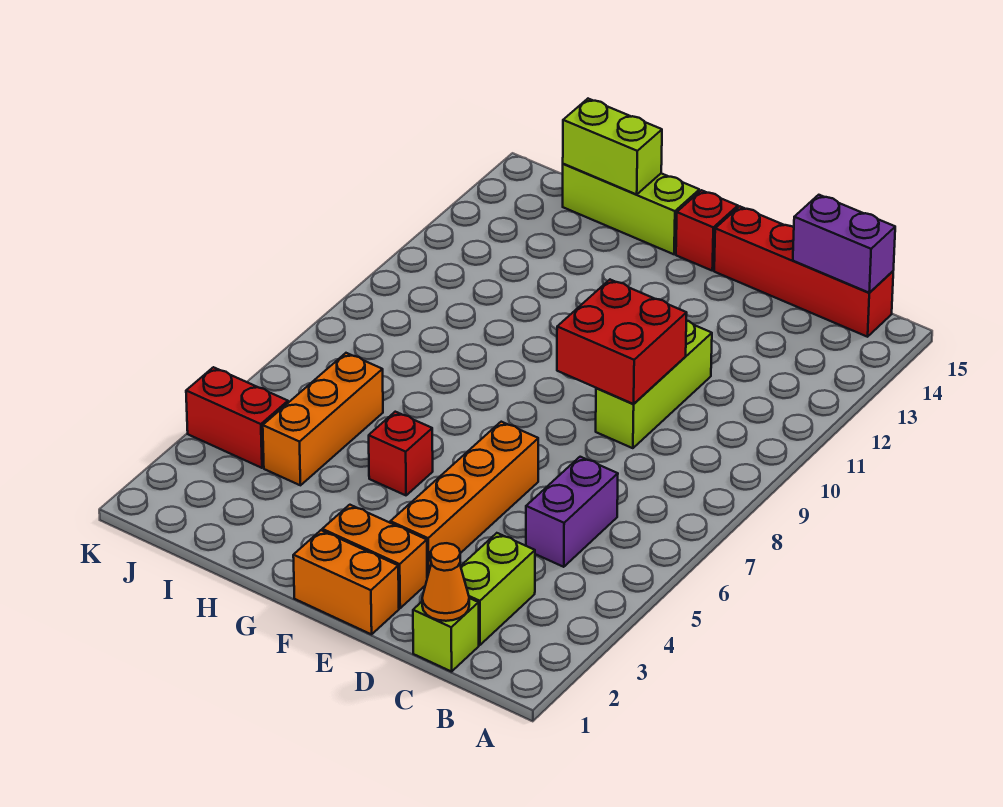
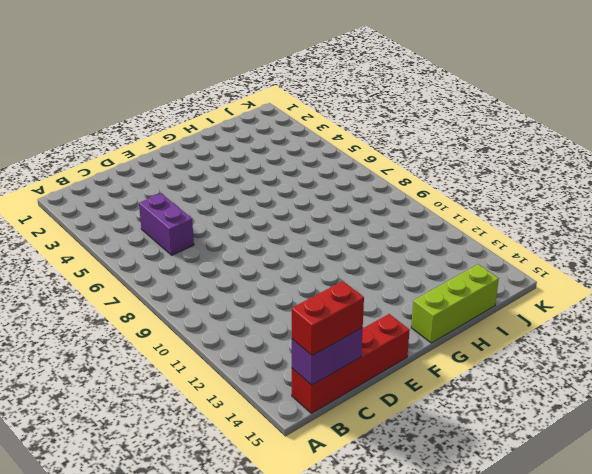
red 1x2 brick [292,281,364,356] -> red 1x2 brick moved to [186,367,288,468]
none -> lime 1x1 brick [413,598,479,672]
none -> lime 1x2 brick [461,533,535,645]
none -> lime 1x3 brick [596,321,712,448]

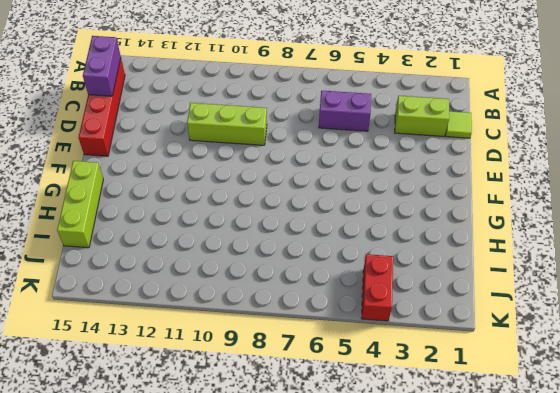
lime 1x1 tile [446,111,472,138] -> lime 1x1 brick [413,598,479,672]
none -> orange 1x2 brick [293,530,399,634]
none -> orange 1x2 brick [322,505,427,608]
none -> orange 1x4 brick [390,422,538,578]

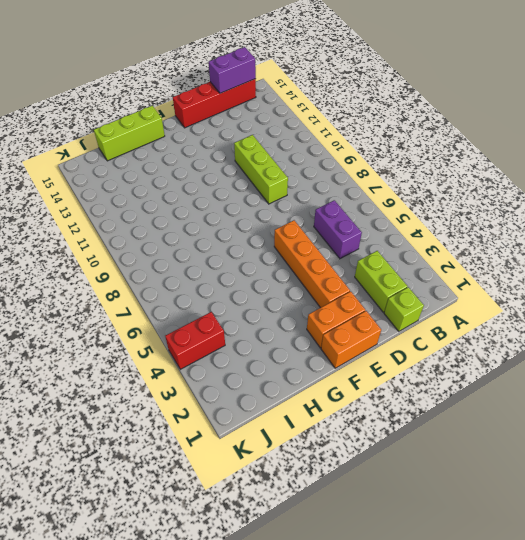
none -> red 1x1 brick [676,190,738,271]
none -> red 1x1 brick [369,412,433,495]
none -> orange 1x3 brick [263,353,383,485]

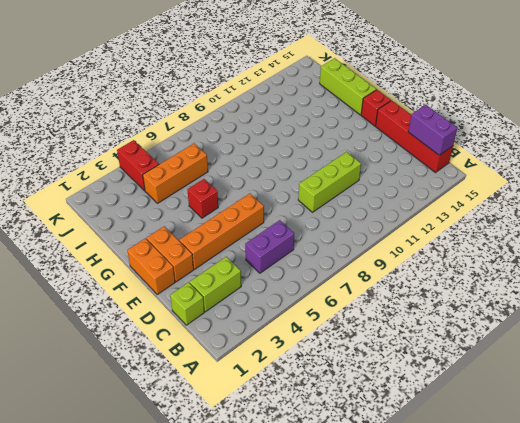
none -> orange 1x1 cone [422,543,469,621]
none -> red 2x2 brick [557,280,687,404]
none -> lime 1x2 brick [563,99,662,194]

